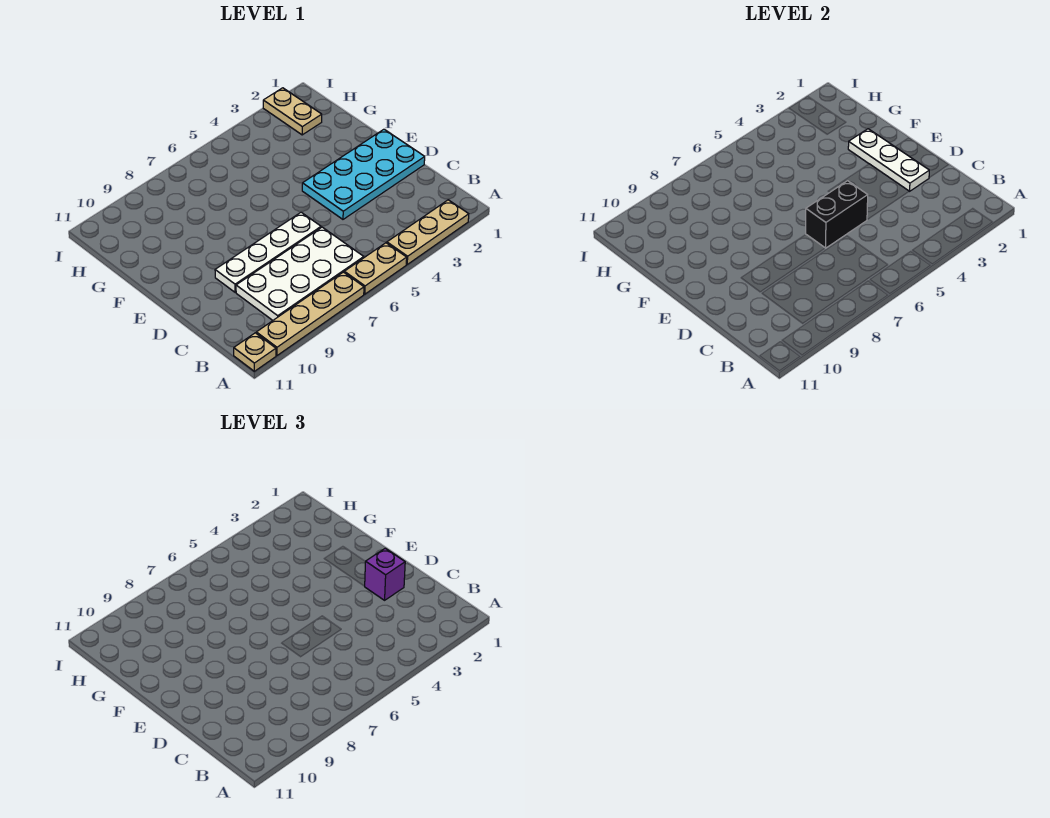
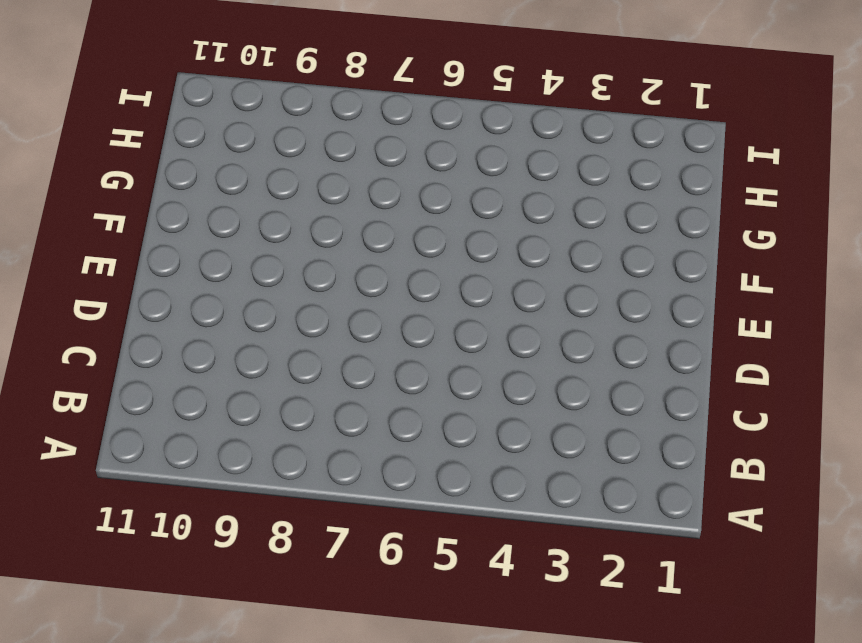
none -> tan 1x3 plate [387,200,469,264]
none -> tan 1x2 plate [344,243,407,294]

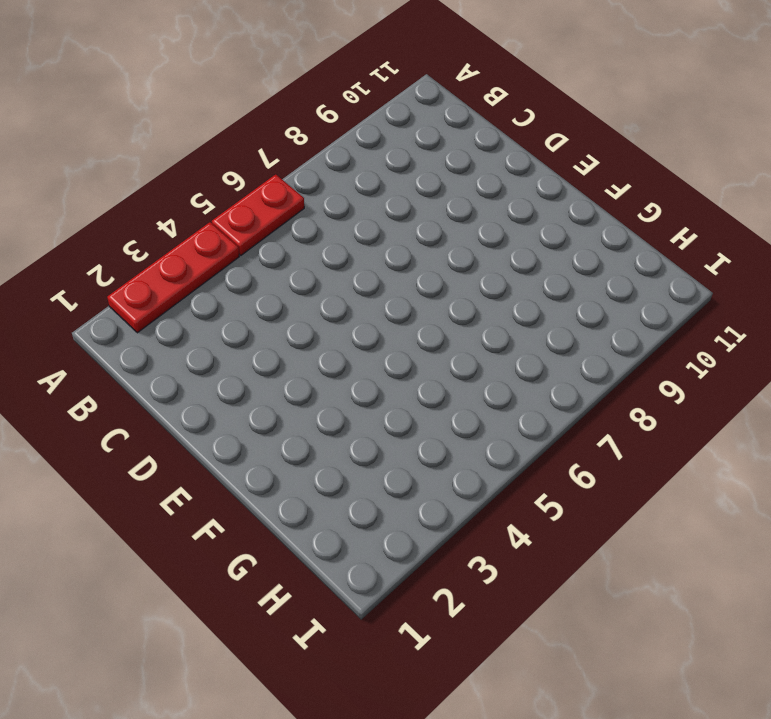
red 1x3 plate [107,222,239,333] -> tan 1x3 plate [387,200,469,264]
red 1x2 plate [212,174,304,255] -> tan 1x2 plate [344,243,407,294]
none -> tan 1x4 plate [256,272,364,355]
none -> tan 1x1 plate [234,333,276,371]

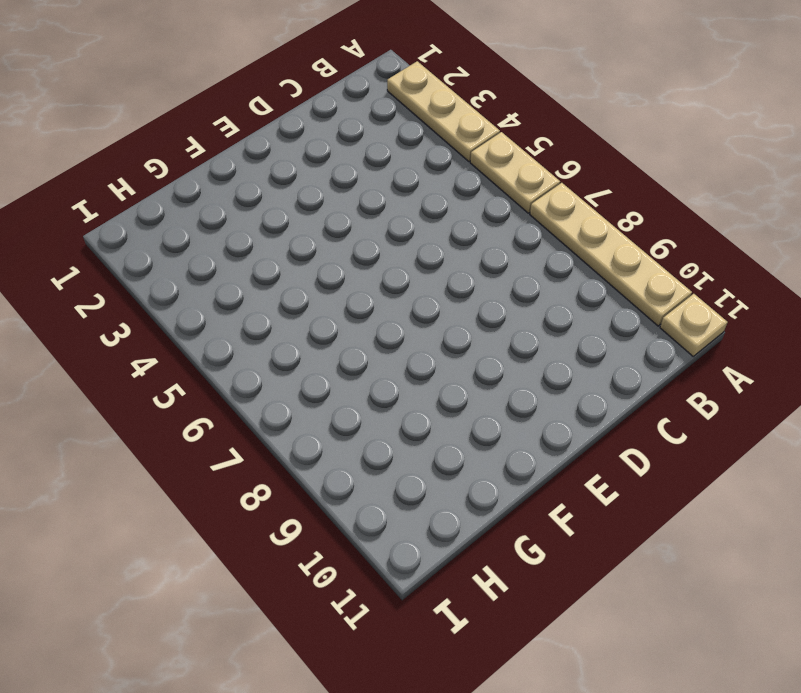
none -> white 2x4 plate [236,227,364,320]
none -> cyan 2x4 plate [302,129,425,219]

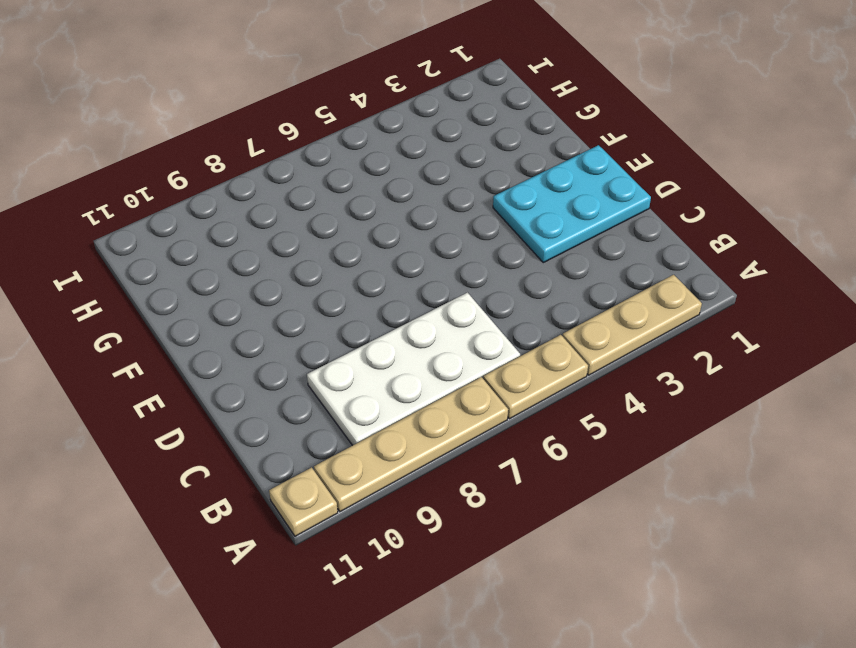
cyan 2x3 plate [493,145,651,263] -> cyan 2x4 plate [302,129,425,219]
none -> white 1x4 plate [215,212,321,292]
none -> tan 1x2 plate [263,88,322,135]

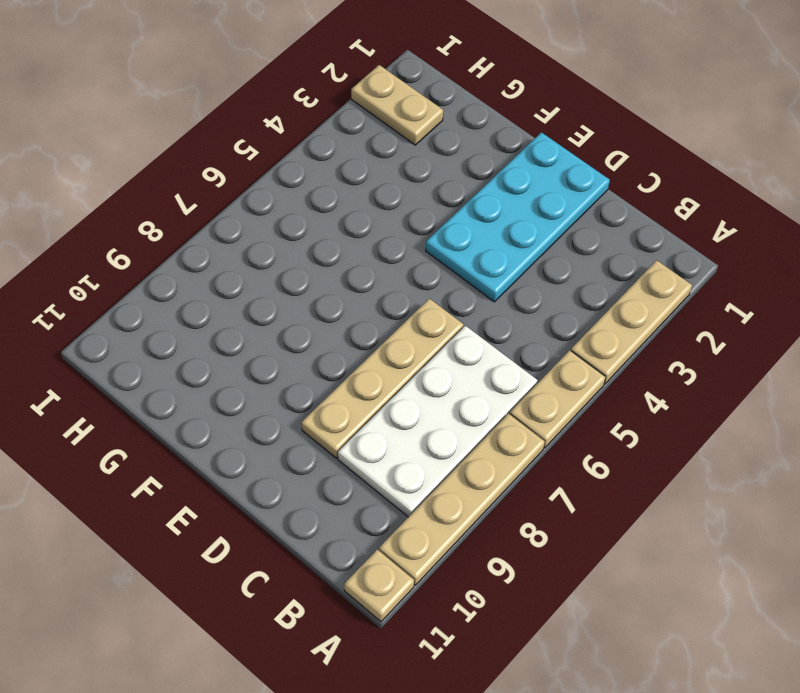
tan 1x4 plate [301,298,464,458] -> white 1x4 plate [215,212,321,292]
none -> white 1x3 plate [848,129,929,191]
none -> black 1x2 brick [806,181,868,248]

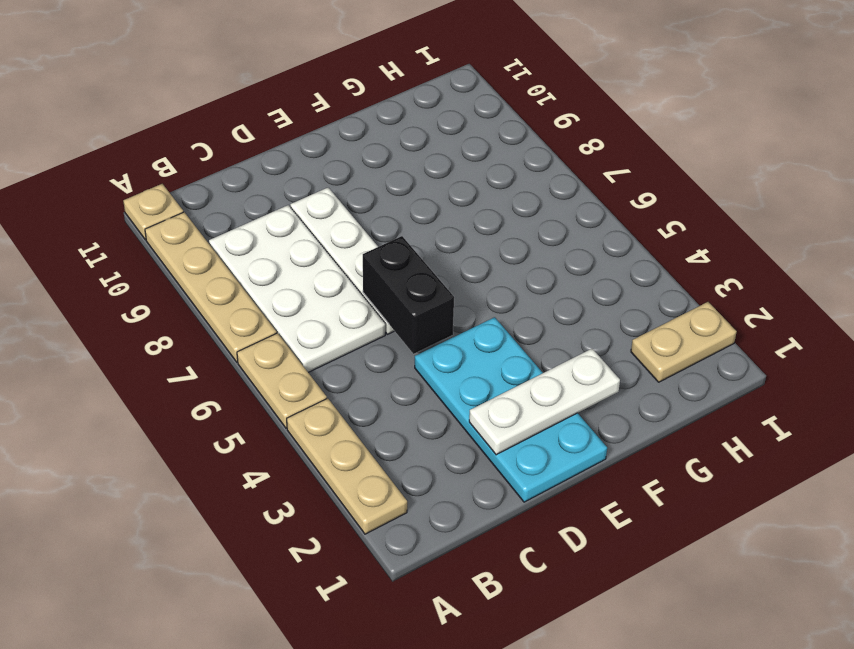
none -> purple 1x1 brick [365,548,405,600]

